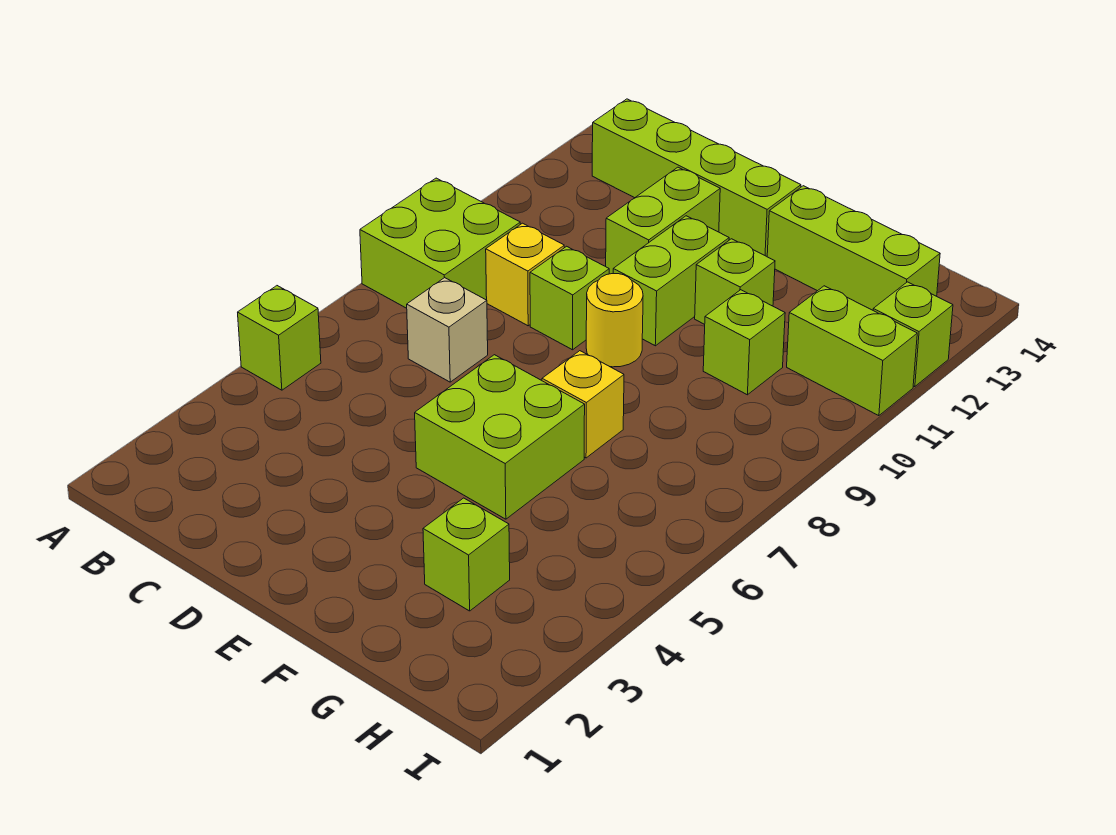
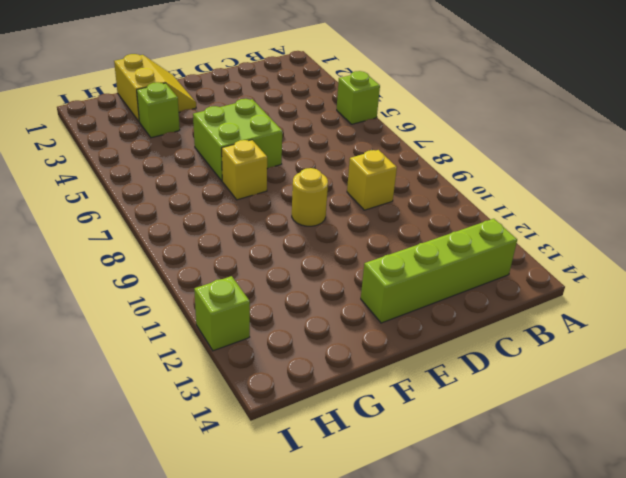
yellow 2x2 slope [114,54,196,121] -> none
none -> lime 2x2 brick [360,178,520,308]
none -> tan 1x1 brick [407,278,488,382]
none -> lime 1x1 brick [530,246,609,350]

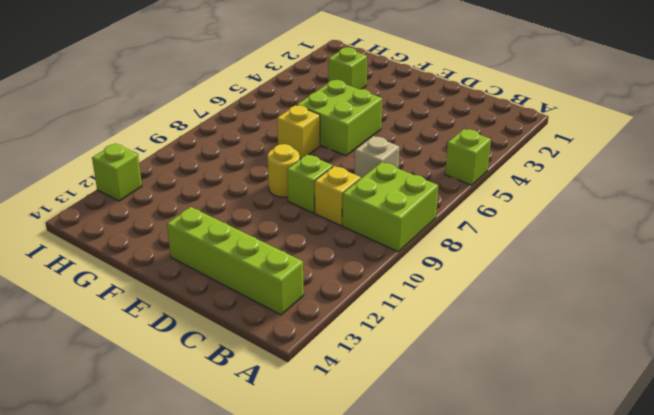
none -> lime 1x2 brick [606,167,720,274]
none -> lime 1x2 brick [613,216,729,346]
none -> lime 1x1 brick [695,239,775,324]

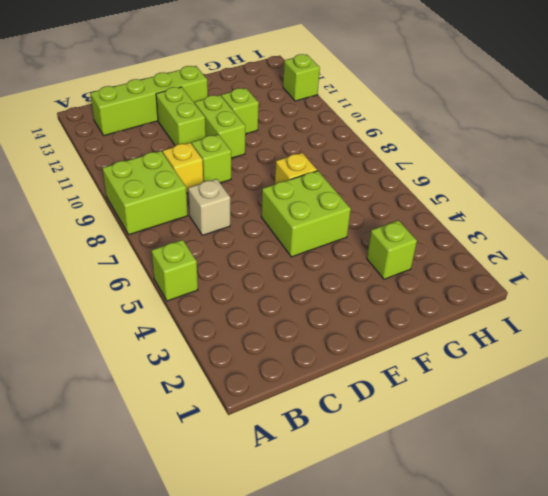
none -> yellow 1x1 round brick [586,274,643,367]
none -> lime 1x3 brick [767,186,940,310]
none -> lime 1x1 brick [703,290,785,395]

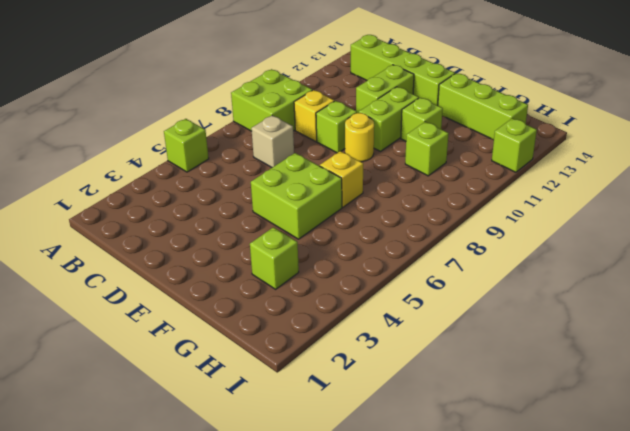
none -> lime 1x2 brick [787,286,917,416]

